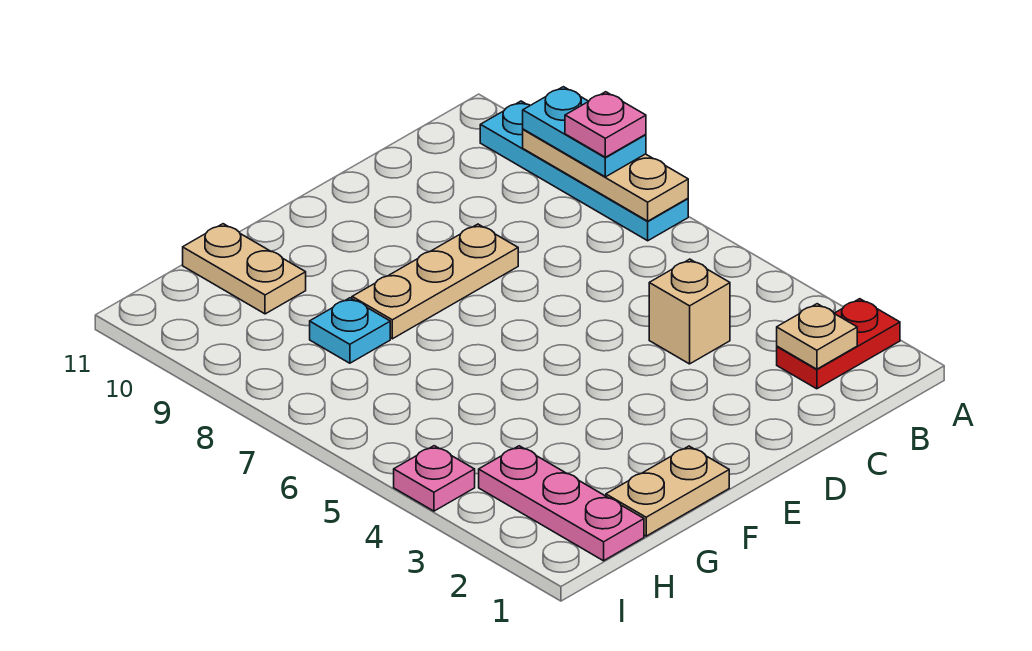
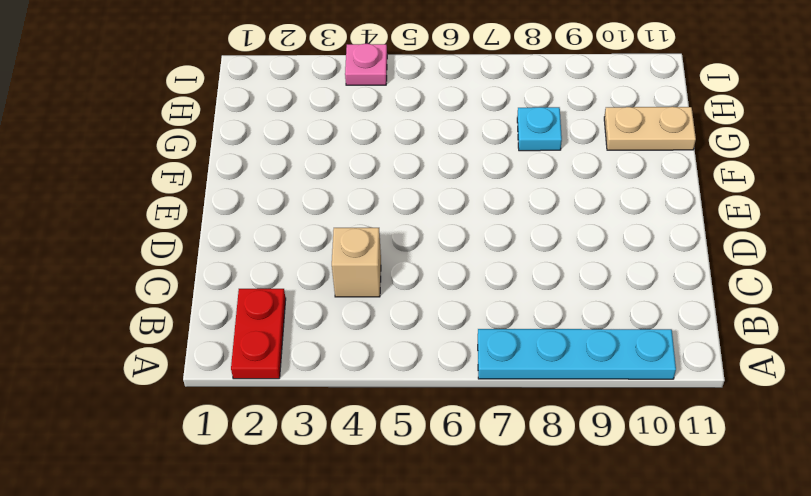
none -> tan 1x3 plate [352,224,518,339]
none -> tan 1x2 plate [606,446,729,536]
none -> pink 1x3 plate [479,446,644,561]

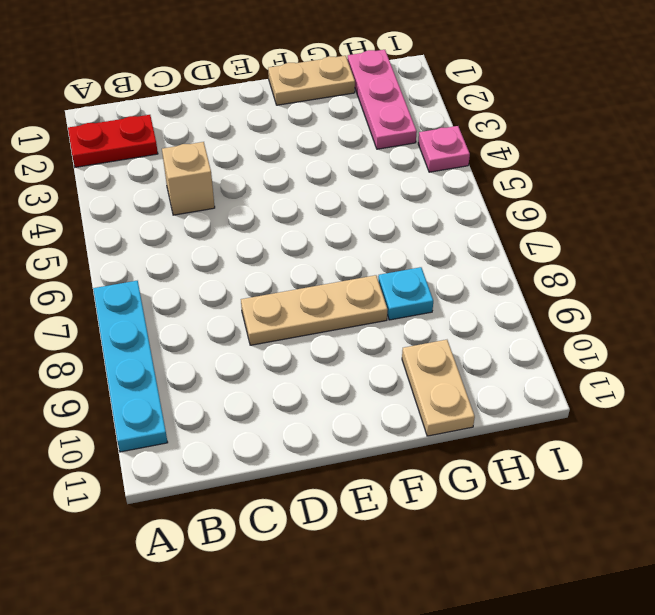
none -> tan 1x3 plate [523,129,688,221]
none -> tan 1x1 plate [777,304,857,369]
none -> cyan 1x2 plate [523,87,646,177]

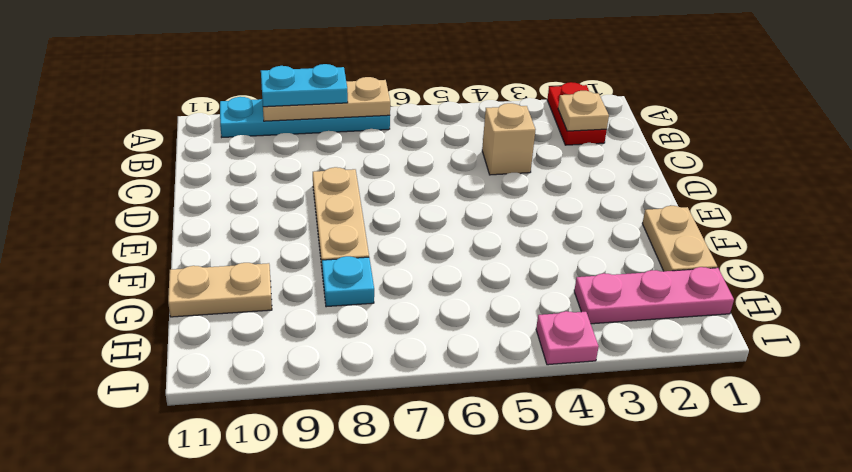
none -> pink 1x1 plate [565,92,646,157]

